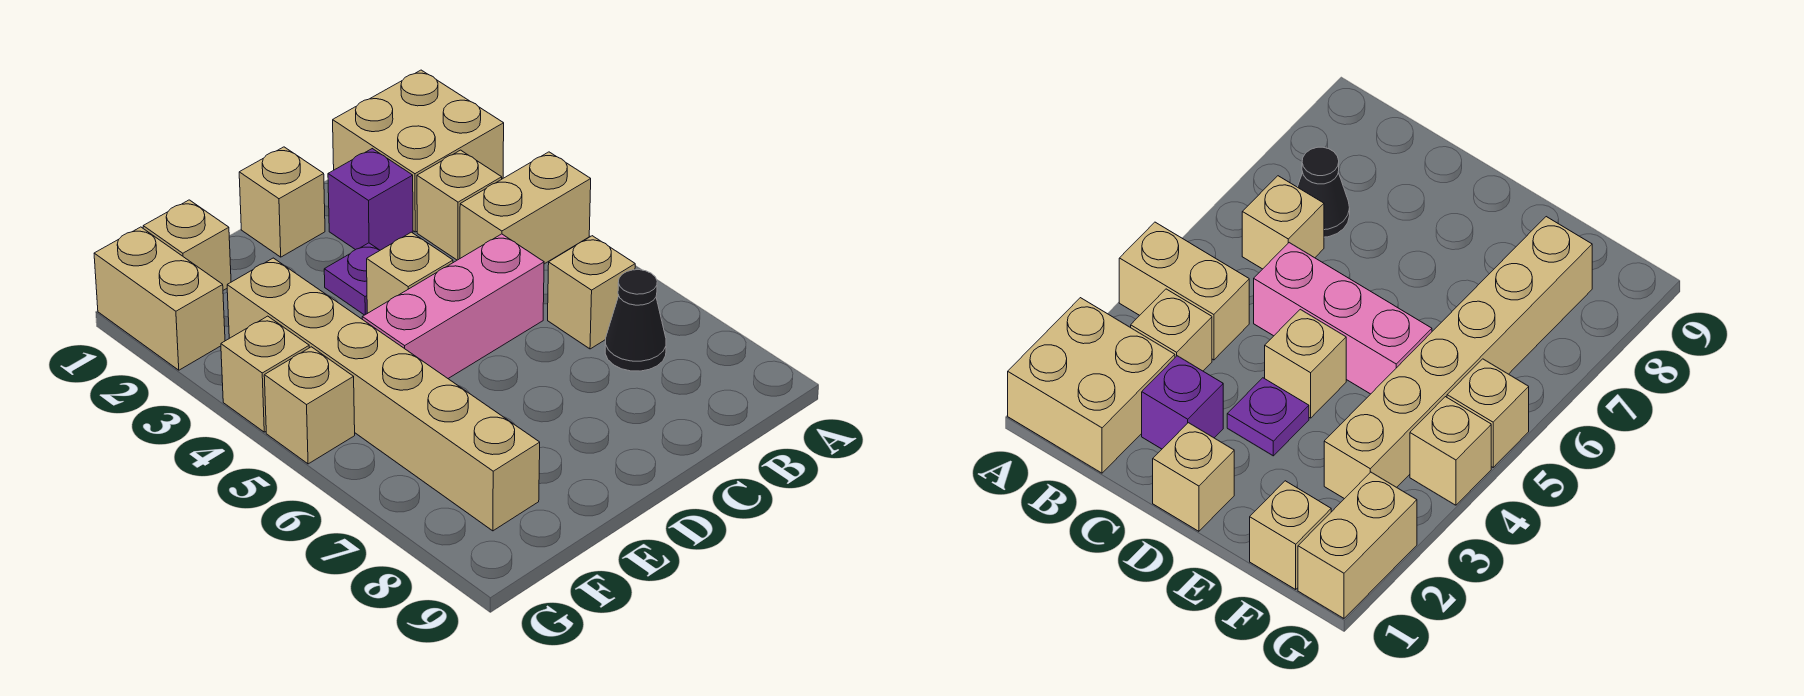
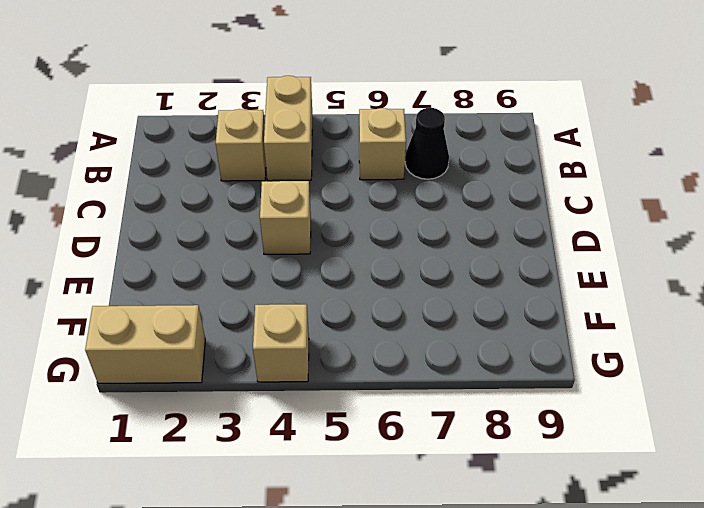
none -> tan 2x2 brick [333,70,504,232]
none -> purple 1x1 brick [328,149,413,250]
none -> pink 1x3 brick [362,234,544,378]

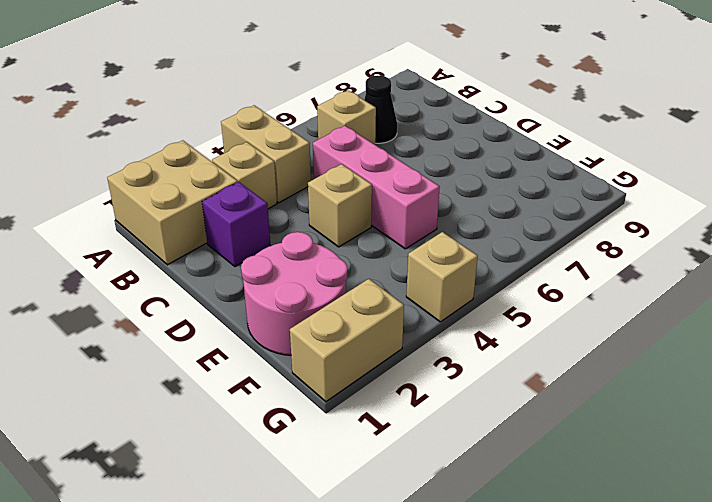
pink 2x2 round brick [241,232,347,355] -> tan 1x1 brick [143,200,231,290]
none -> tan 1x1 brick [239,147,325,257]
none -> purple 1x1 plate [324,243,380,315]
none -> tan 1x6 brick [227,258,540,531]

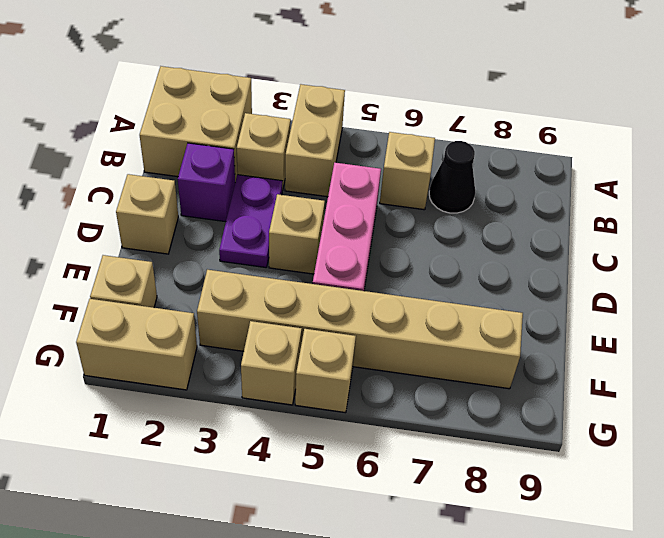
purple 1x2 plate [219,175,282,267] -> purple 1x1 plate [324,243,380,315]

